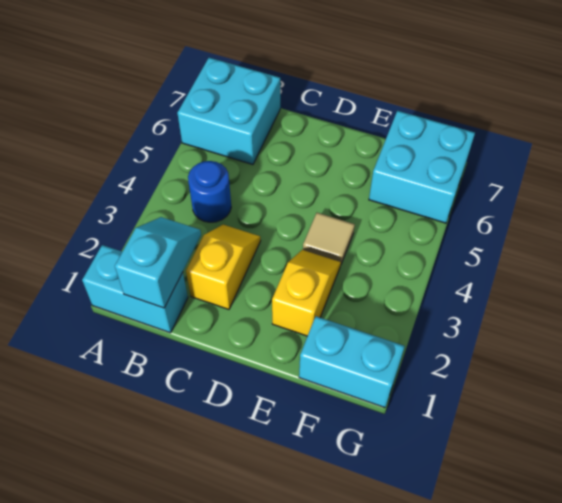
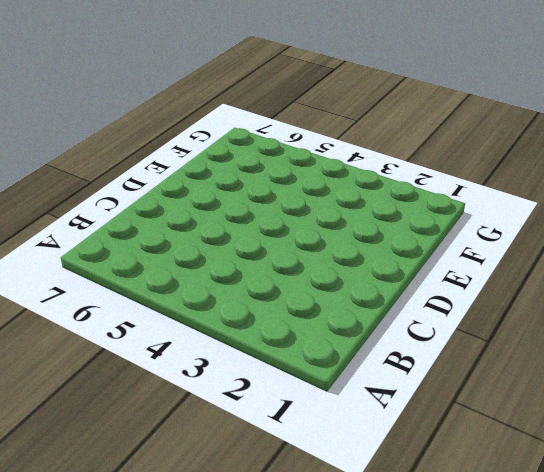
none -> cyan 1x2 brick [82,245,188,333]
none -> cyan 2x2 brick [177,58,280,165]

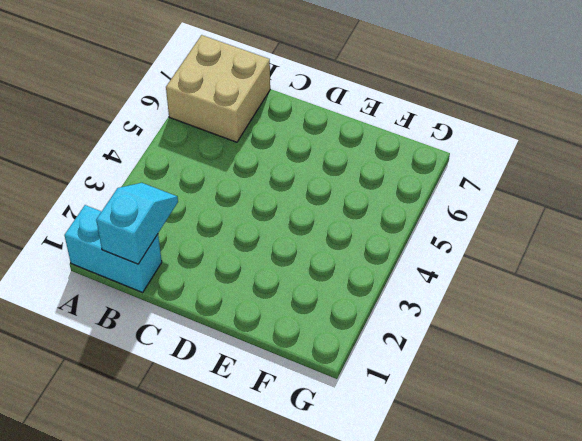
tan 2x2 brick [166,35,270,142] -> cyan 2x2 brick [177,58,280,165]
none -> blue 1x1 round brick [188,161,231,222]
none -> yellow 1x2 slope [186,225,261,309]

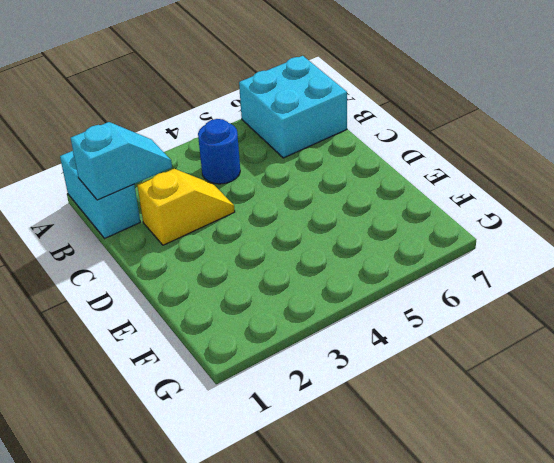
none -> yellow 1x2 slope [272,250,341,336]
none -> tan 1x1 tile [303,213,355,264]

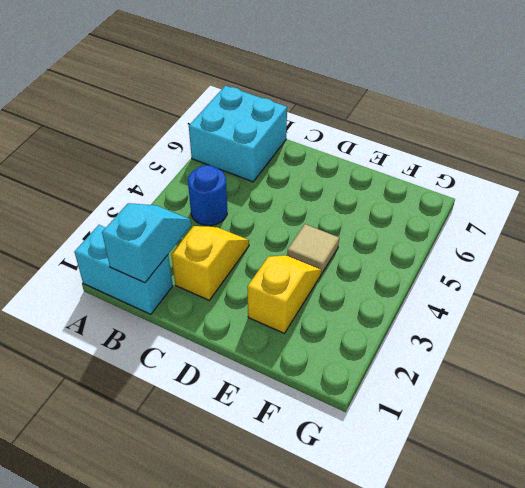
none -> cyan 1x2 brick [299,316,405,408]
none -> cyan 2x2 brick [369,111,475,223]

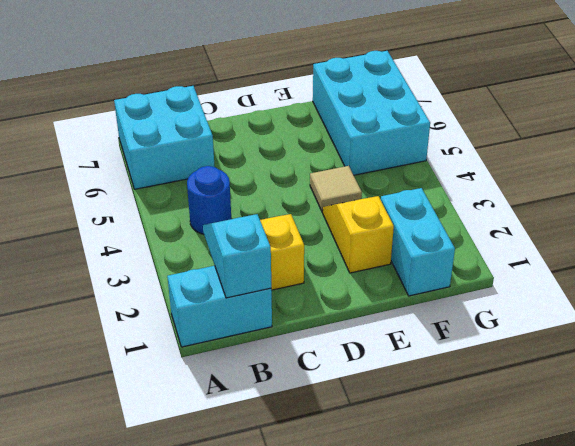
cyan 1x2 brick [381,188,455,296] -> cyan 1x2 brick turned to [299,316,405,408]
cyan 2x3 brick [313,51,430,175] -> cyan 2x2 brick [369,111,475,223]

